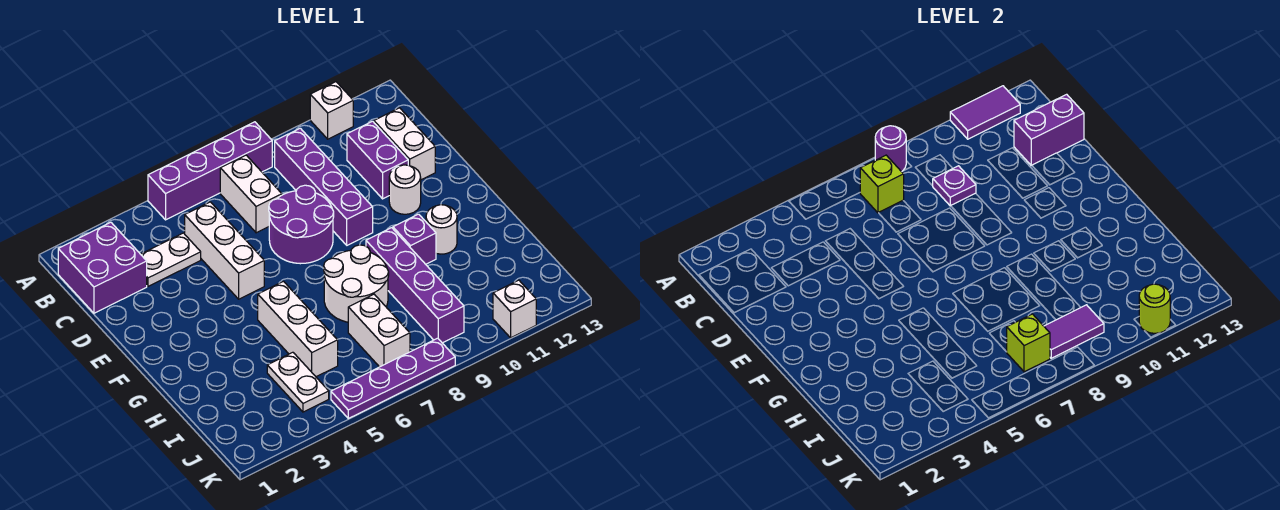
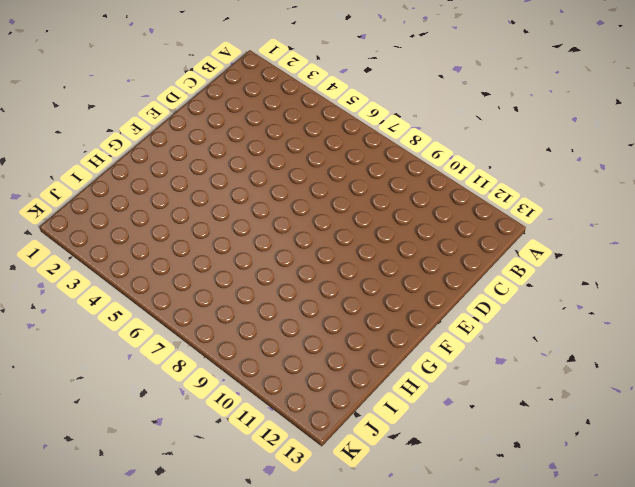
none -> purple 1x4 brick [148,122,272,220]
none -> white 1x1 brick [310,82,353,139]
none -> purple 2x2 brick [58,222,147,313]

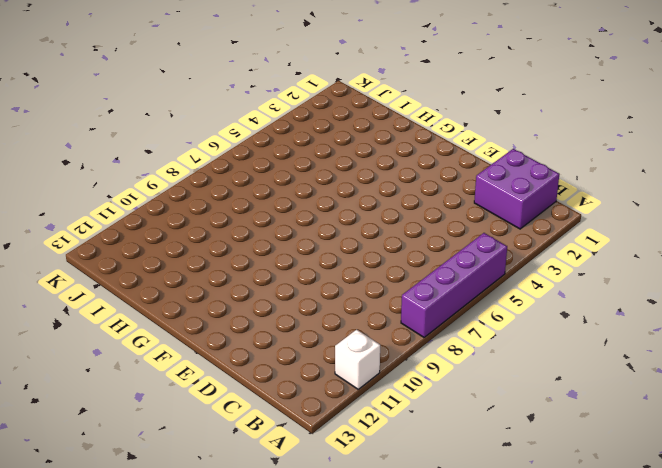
none -> white 1x2 brick [220,155,282,233]
none -> purple 1x4 brick [275,128,373,245]
none -> white 1x2 plate [141,233,201,286]

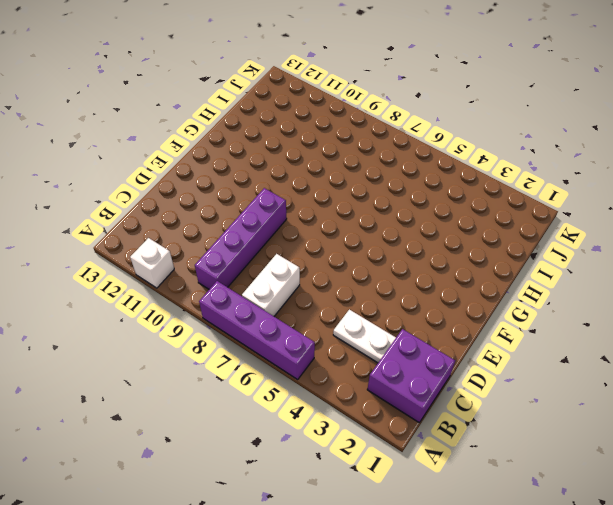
none -> white 1x3 brick [185,202,264,299]
none -> purple 1x2 brick [347,121,408,199]
none -> white 1x2 brick [374,108,435,180]

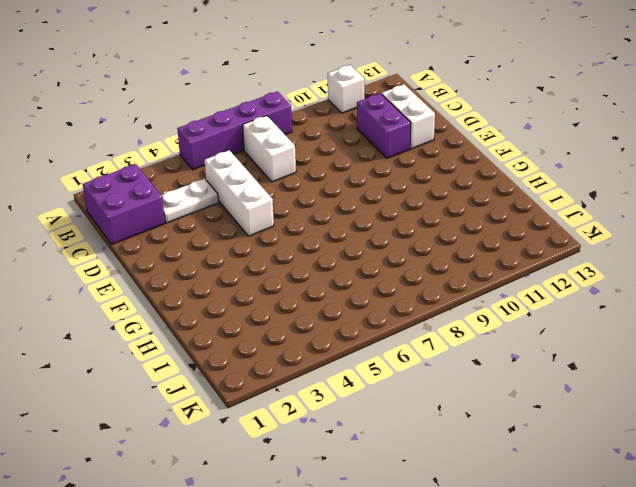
none -> purple 1x4 brick [275,128,373,245]
none -> purple 2x2 round brick [269,185,334,264]
none -> white 1x1 round brick [389,165,421,214]

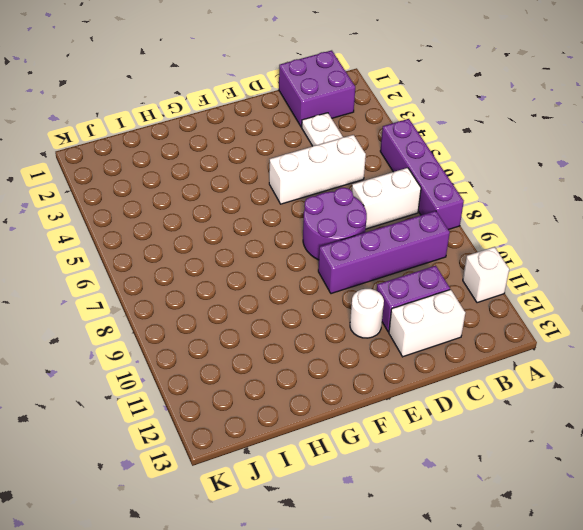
none -> white 1x3 brick [258,281,338,377]
none -> white 2x2 round brick [324,245,389,322]
none -> purple 1x4 brick [366,228,464,343]

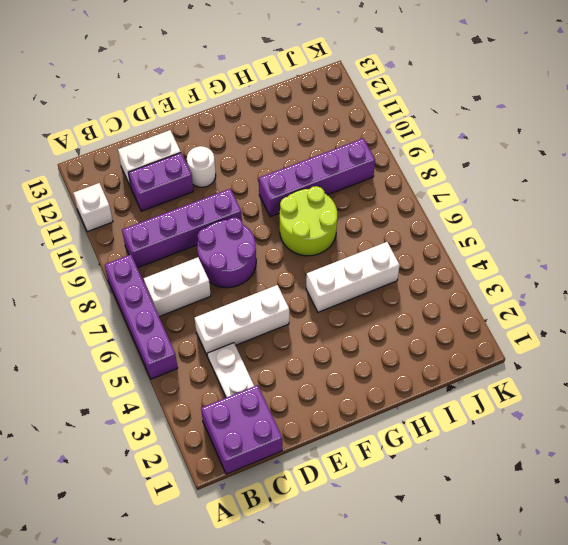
lime 2x2 round brick [280,186,337,256] -> white 2x2 round brick [324,245,389,322]
none -> purple 1x1 brick [393,214,436,264]
none -> white 1x1 round brick [426,205,457,254]
none -> white 1x2 plate [267,352,329,412]

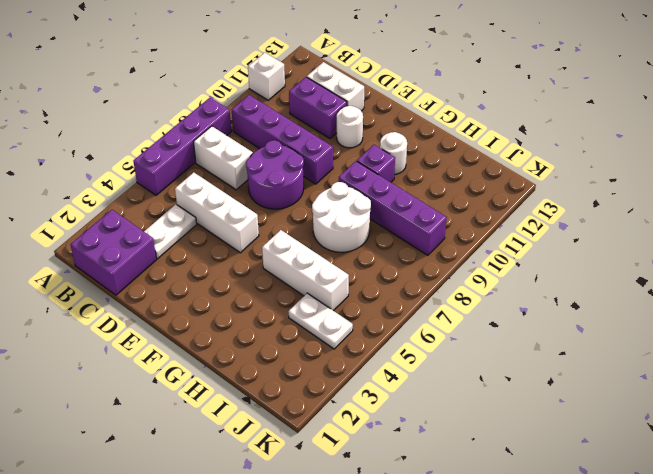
none -> white 1x2 brick [348,294,410,367]
none -> purple 1x4 plate [331,338,455,418]
none -> white 1x1 brick [493,280,536,338]

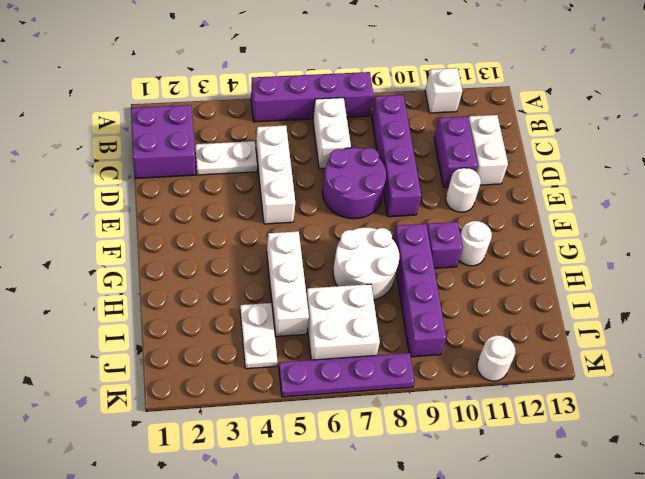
white 2x2 brick [306,284,380,360] -> white 1x2 brick [348,294,410,367]
white 1x1 round brick [477,335,515,381] -> white 1x1 brick [493,280,536,338]
none -> purple 1x1 round brick [875,126,906,172]
none -> purple 1x2 tile [950,86,1020,139]
none -> lime 1x1 brick [860,155,904,213]

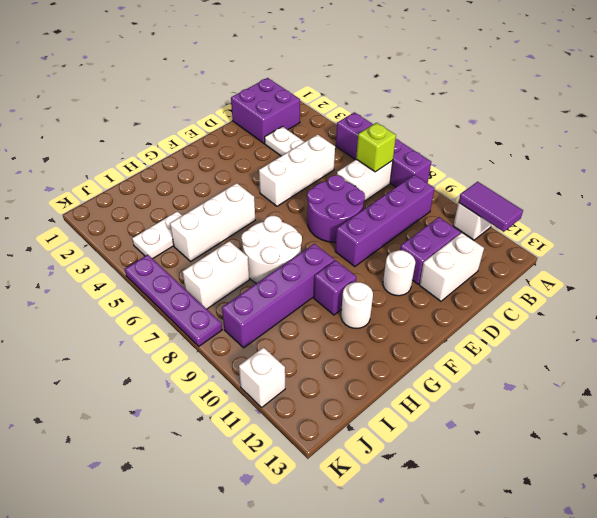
none -> purple 1x1 round brick [875,126,906,172]
none -> purple 1x1 plate [933,166,976,206]
none -> purple 1x2 brick [1014,94,1084,166]

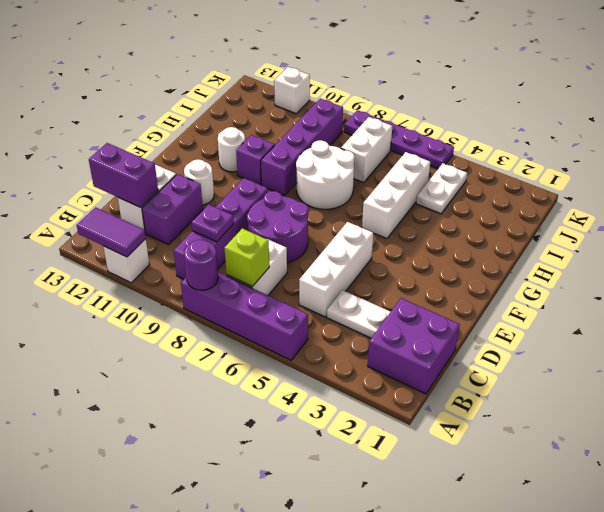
none -> lime 1x1 brick [1007,314,1050,372]
none -> purple 1x2 tile [1044,305,1104,358]
none -> lime 1x1 round brick [1139,284,1170,333]

